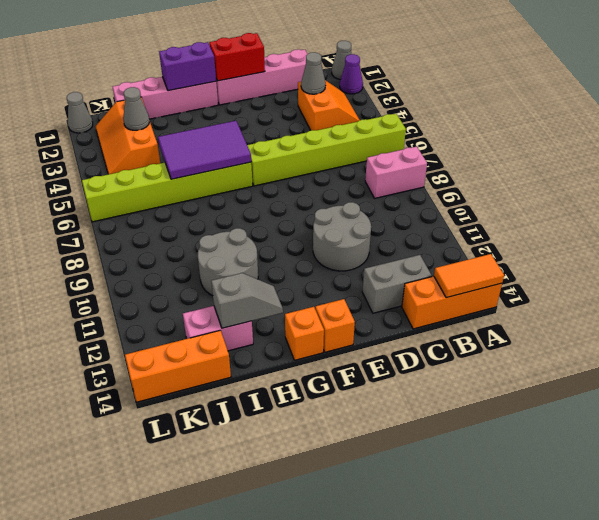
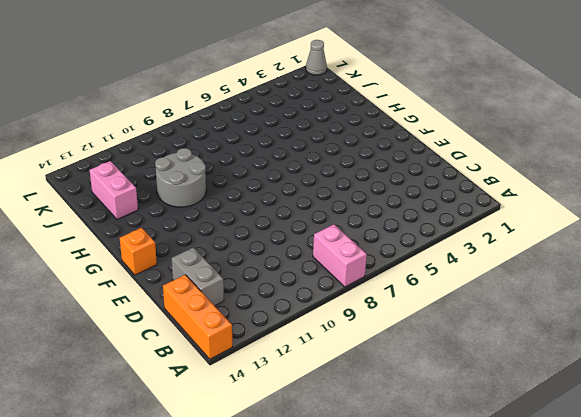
none -> grey 1x1 cone [332,41,351,80]
none -> purple 1x1 cone [340,54,363,94]
none -> lime 1x6 brick [247,114,406,186]

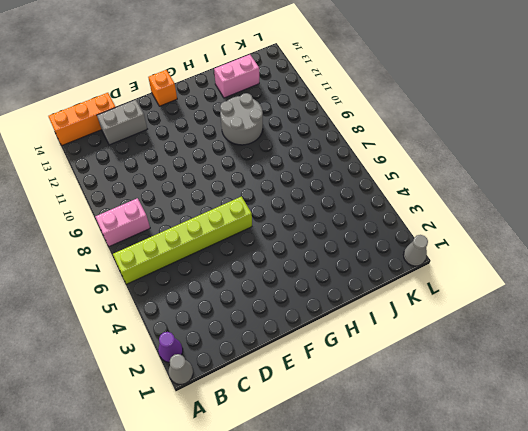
none -> orange 2x2 slope [298,80,360,130]
none -> pink 1x4 brick [216,49,307,105]
none -> grey 2x2 round brick [313,202,371,271]

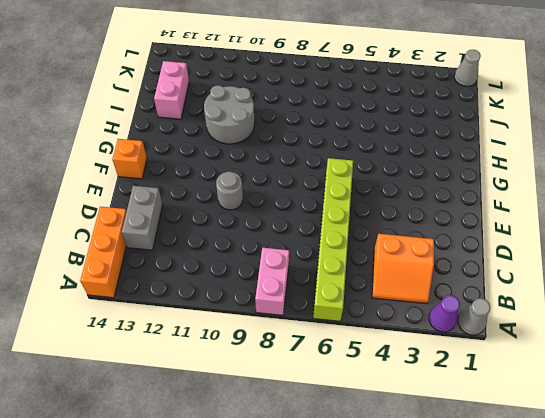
grey 1x1 round brick [216,172,243,210] -> grey 2x2 round brick [313,202,371,271]
none -> pink 1x4 brick [216,49,307,105]
none -> pink 1x4 brick [113,77,218,119]
none -> lime 1x6 brick [82,162,253,222]

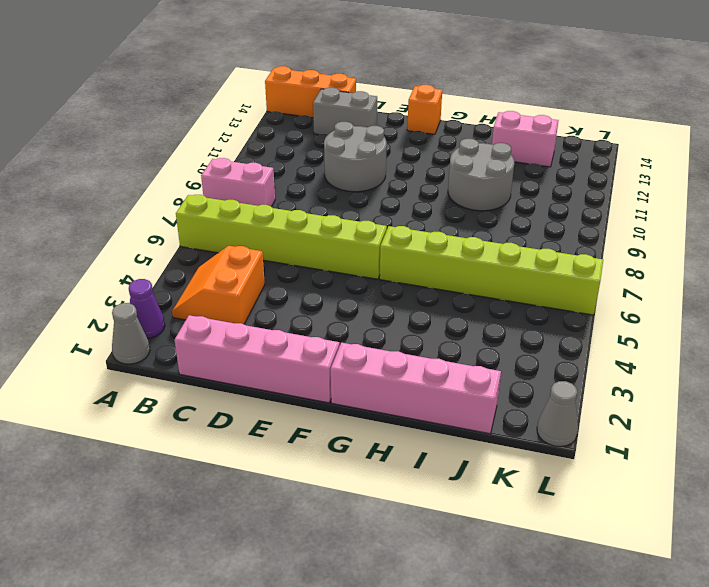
none -> orange 1x1 brick [285,307,324,360]
none -> orange 2x3 slope [95,97,160,174]
none -> orange 1x3 brick [125,330,231,402]

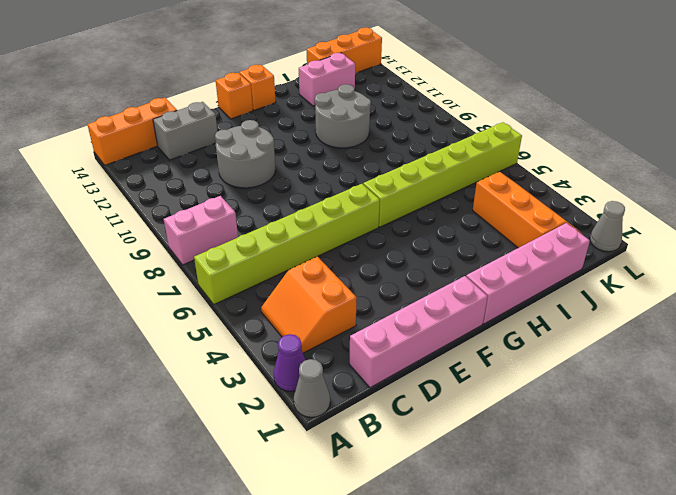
none -> orange 1x2 tile [434,254,504,298]
none -> grey 1x1 cone [301,52,326,94]
none -> red 1x2 brick [209,33,265,81]

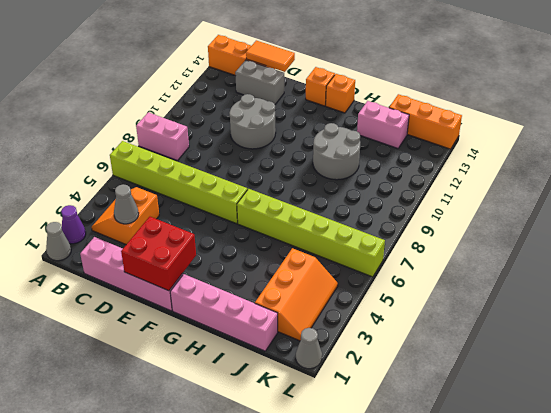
orange 1x2 tile [246,40,295,72] -> orange 1x2 tile moved to [434,254,504,298]
red 2x2 brick [121,217,196,291] -> red 1x2 brick [209,33,265,81]
none -> purple 1x2 brick [159,42,216,91]
none -> purple 2x3 tile [158,121,251,179]
none -> grey 1x2 slope [211,273,283,328]

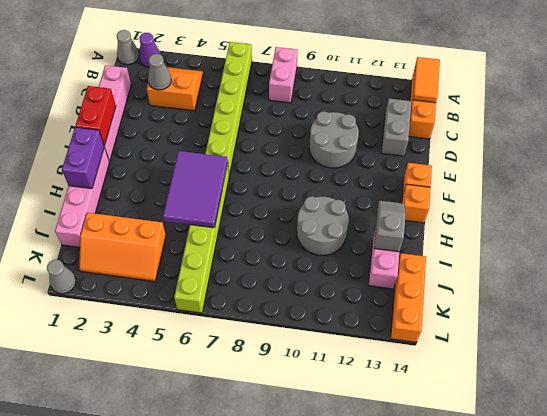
none -> grey 1x1 cone [123,87,149,130]

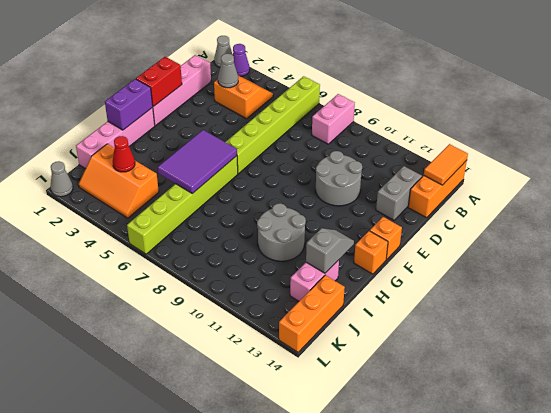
red 1x1 cone [113,136,135,172] -> grey 1x1 cone [123,87,149,130]

